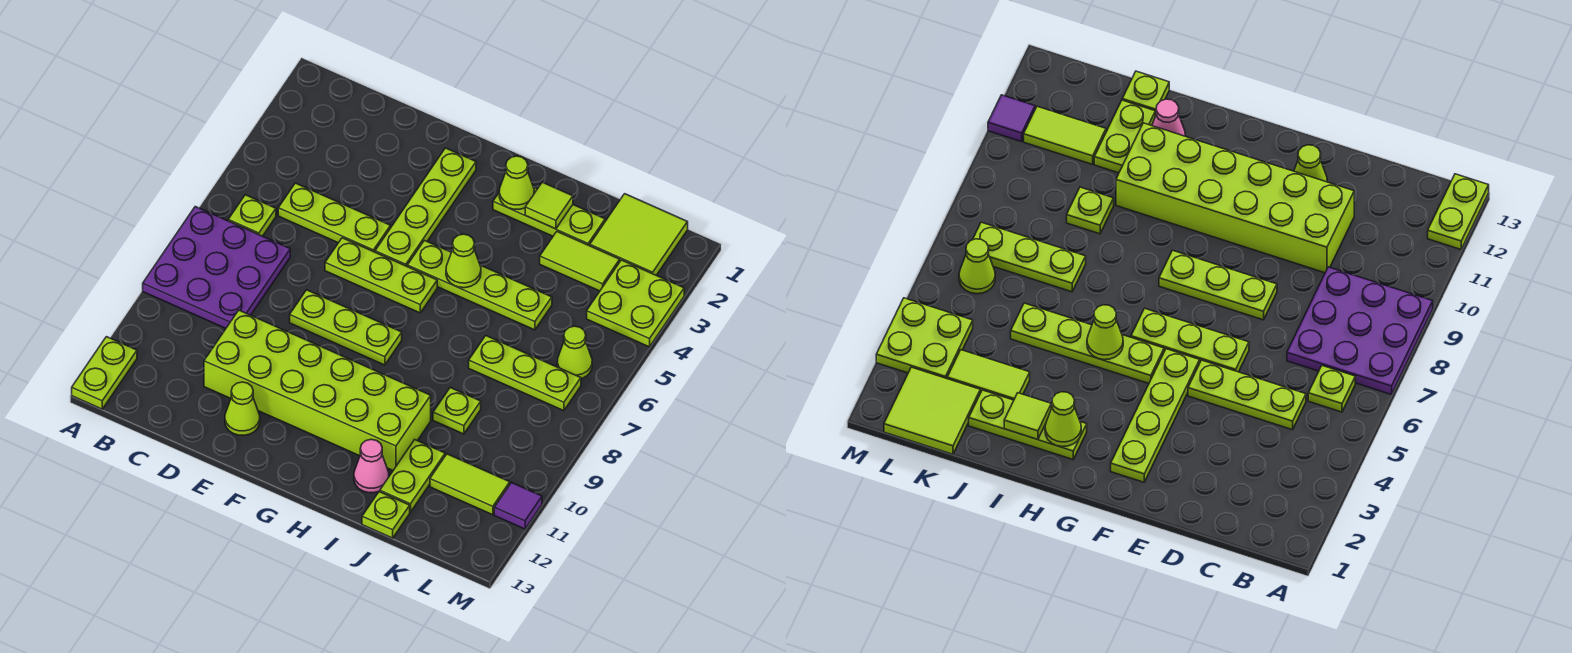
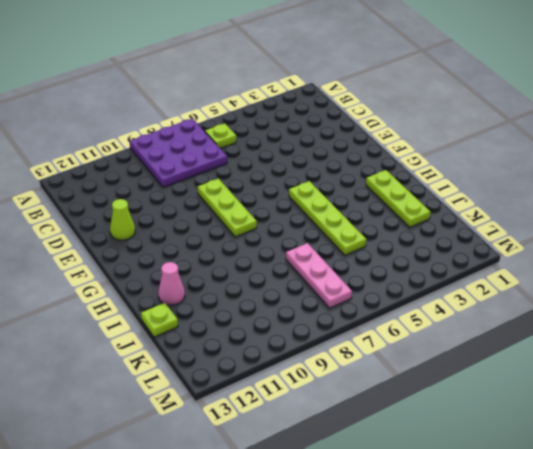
pink 1x3 plate [286,243,352,308] -> lime 1x3 plate [469,336,581,411]
none -> lime 1x2 plate [72,337,137,409]
none -> lime 1x3 plate [278,183,391,252]
none -> lime 2x6 brick [204,310,431,470]

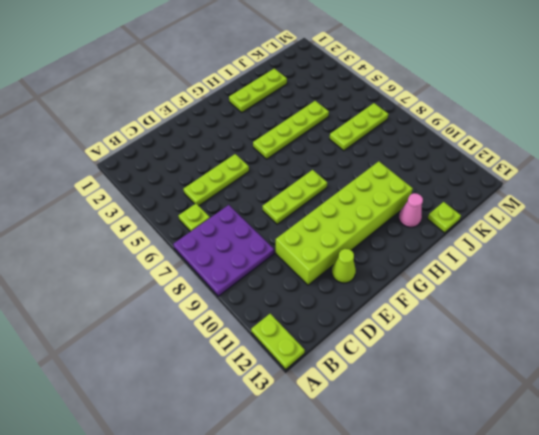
none -> lime 1x3 plate [325,238,437,313]
none -> lime 1x4 plate [375,148,476,266]
none -> lime 1x2 tile [540,232,620,291]

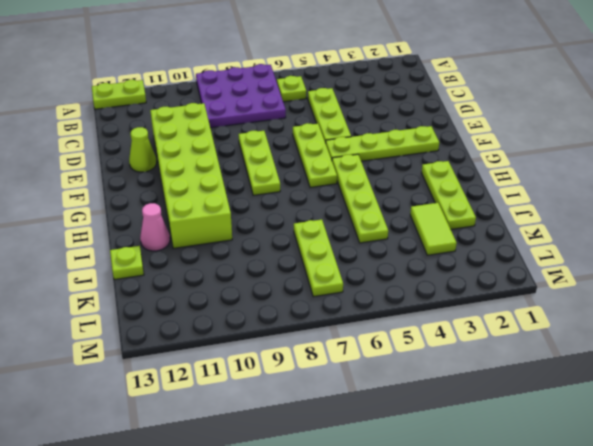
none -> lime 1x1 plate [433,388,481,434]
none -> lime 1x2 plate [380,440,445,512]
none -> lime 2x2 tile [590,194,688,275]

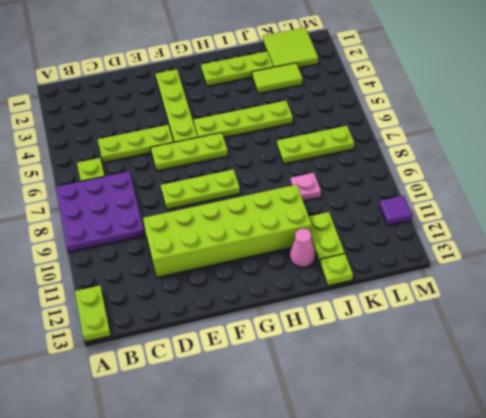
pink 1x1 plate [291,173,321,201] -> lime 1x1 plate [433,388,481,434]
none -> lime 1x1 cone [225,382,260,435]
none -> lime 1x2 tile [430,454,510,515]
none -> lime 2x2 plate [587,260,684,347]

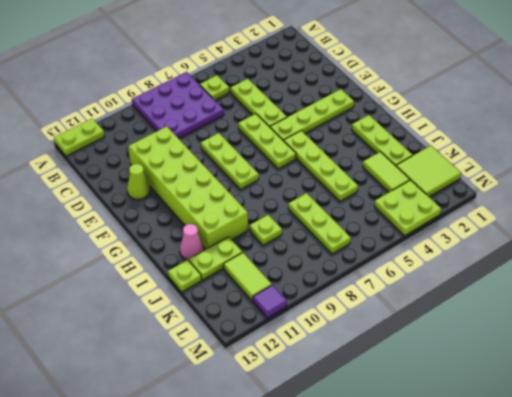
none -> lime 1x1 cone [557,326,592,379]
none -> lime 1x1 cone [499,156,534,210]
none -> lime 1x1 cone [446,234,481,288]

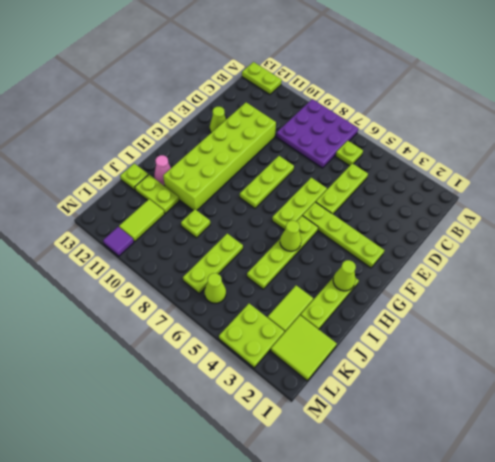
none -> lime 1x1 tile [525,182,573,229]

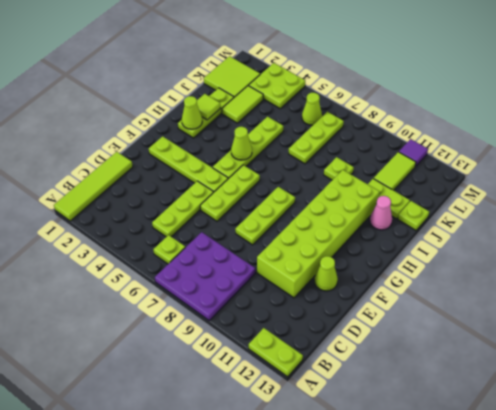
lime 1x4 tile [54,152,133,221] -> none

